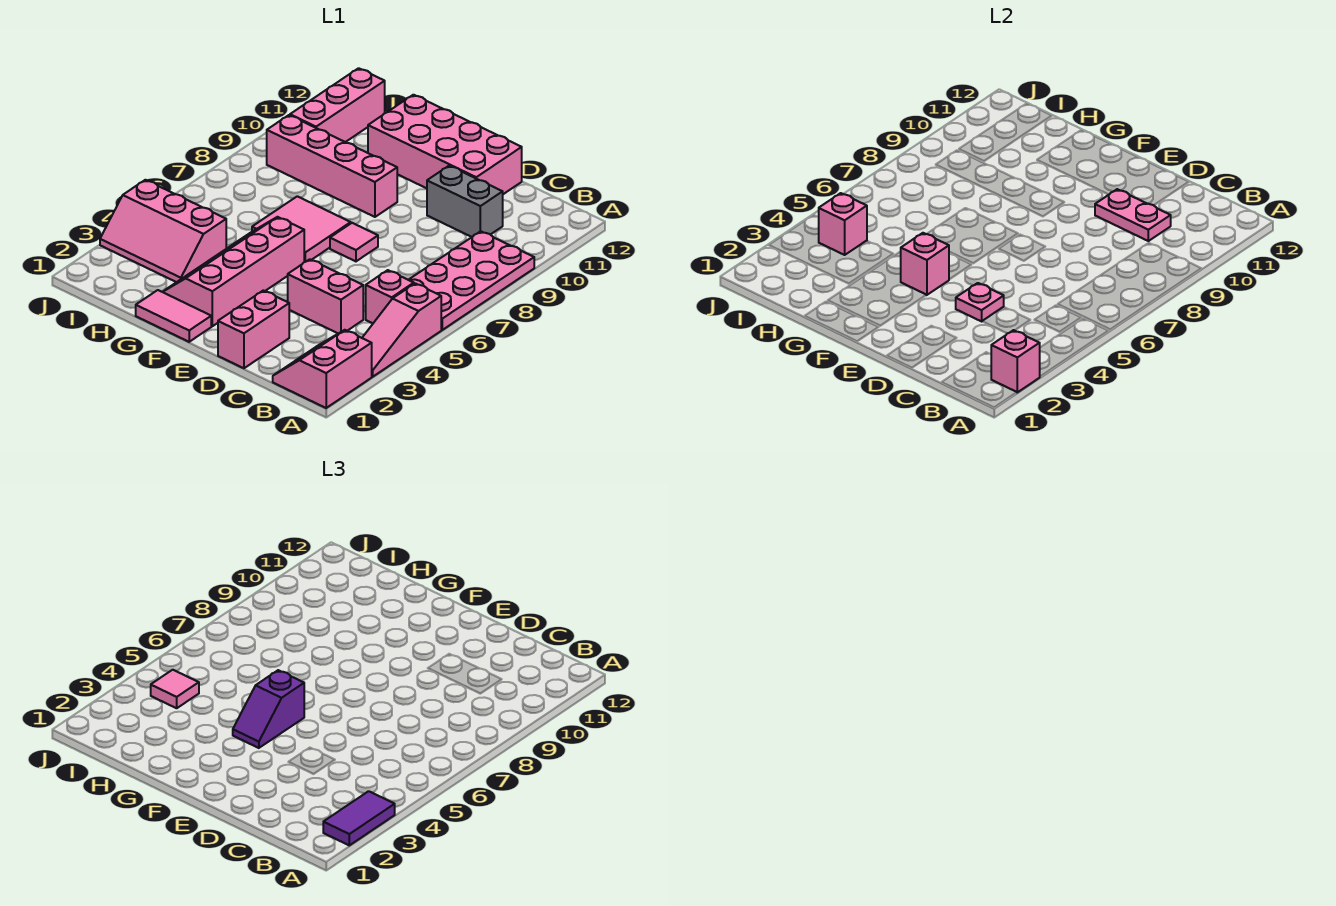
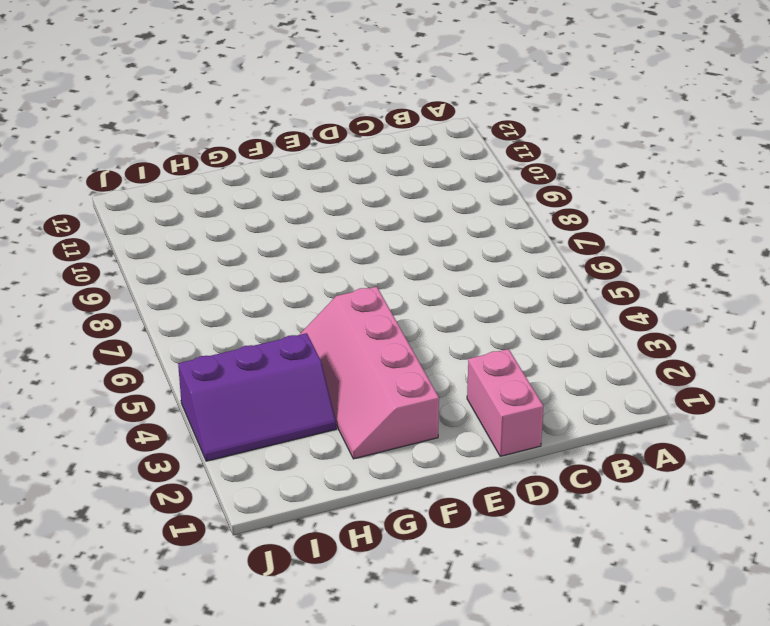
purple 2x3 slope [178,333,336,461] -> pink 2x3 slope [100,180,226,282]
none -> pink 2x2 slope [273,330,372,408]
none -> pink 1x3 slope [362,283,441,377]
none -> pink 2x4 plate [409,231,534,330]

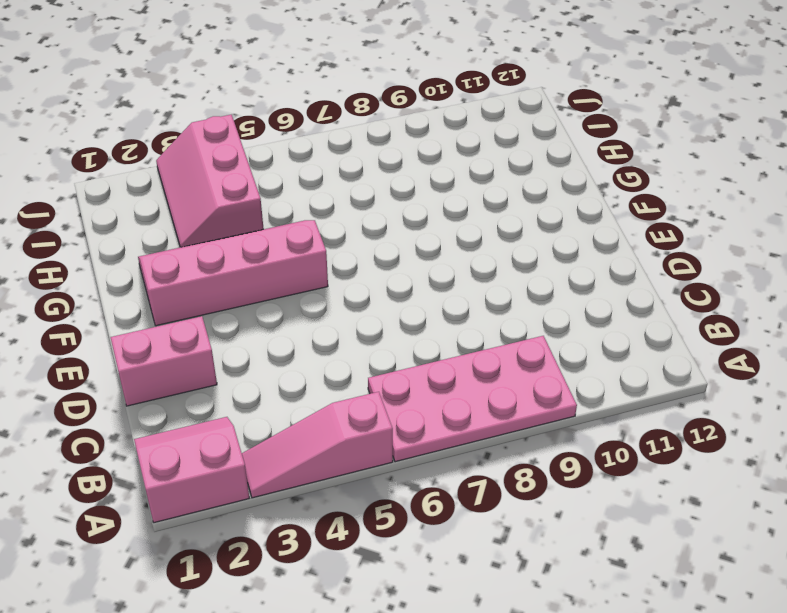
none -> pink 1x1 brick [366,270,414,323]
none -> pink 1x2 brick [288,259,363,333]
none -> grey 1x2 brick [427,166,503,237]

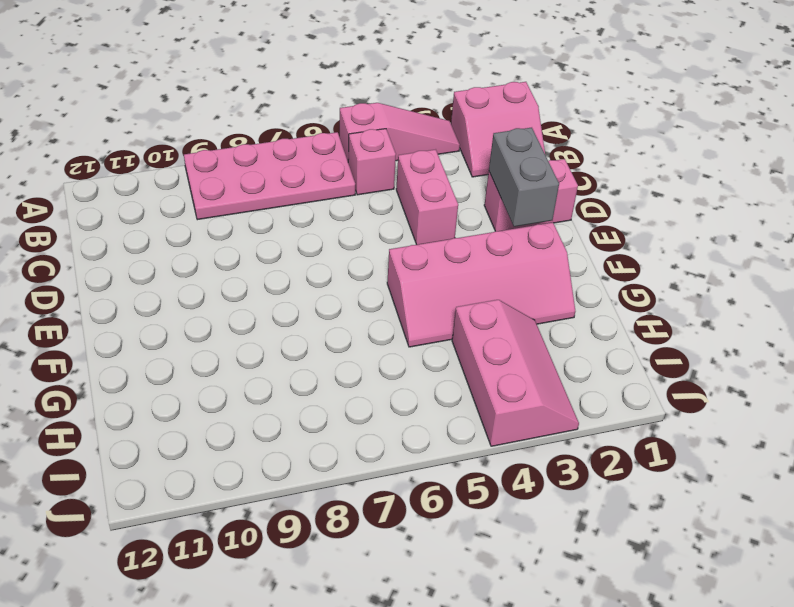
grey 1x2 brick [489,128,559,227] -> grey 1x2 brick moved to [427,166,503,237]
none -> pink 2x4 brick [368,95,522,194]
none -> pink 1x1 tile [330,223,378,261]
none -> pink 1x2 tile [136,290,211,342]

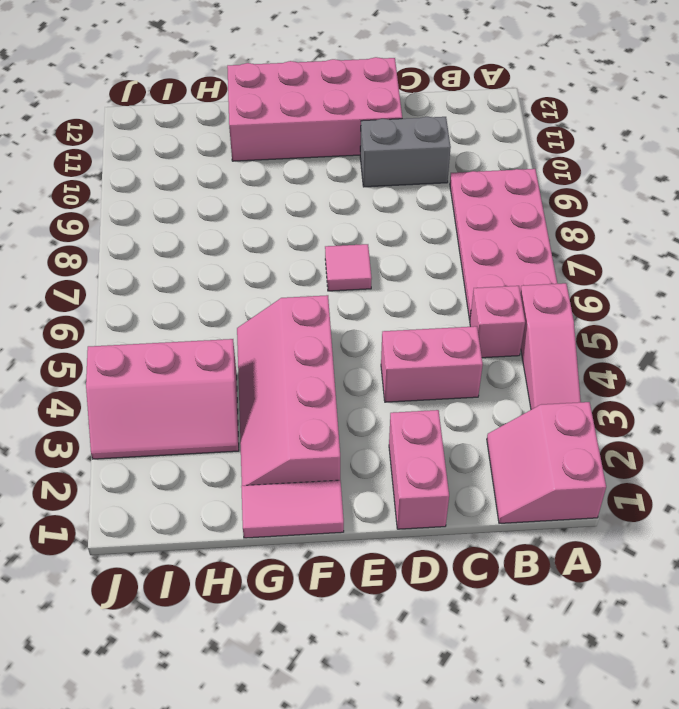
none -> pink 2x2 tile [252,196,351,262]
none -> pink 1x4 brick [267,115,397,217]
none -> pink 1x3 brick [290,68,385,142]

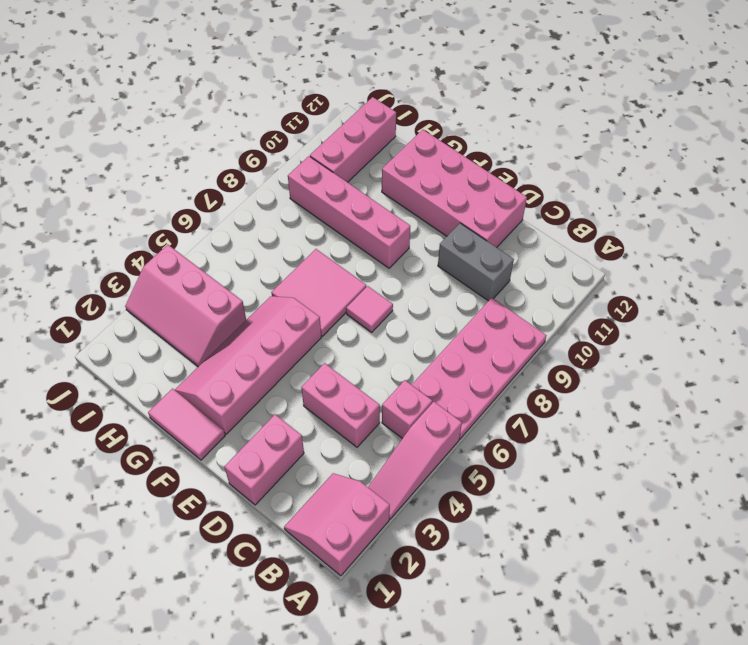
none -> pink 1x1 brick [991,330,1040,392]
none -> pink 1x2 plate [1095,189,1171,241]
none -> pink 1x1 plate [956,283,1004,321]

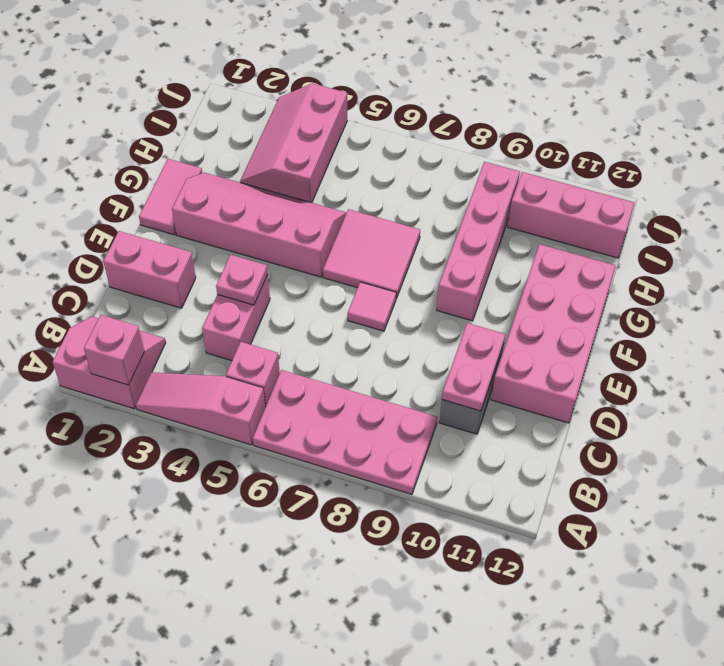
none -> pink 1x1 brick [901,233,949,295]
none -> pink 1x1 brick [819,193,867,255]
none -> purple 1x2 tile [323,791,395,845]

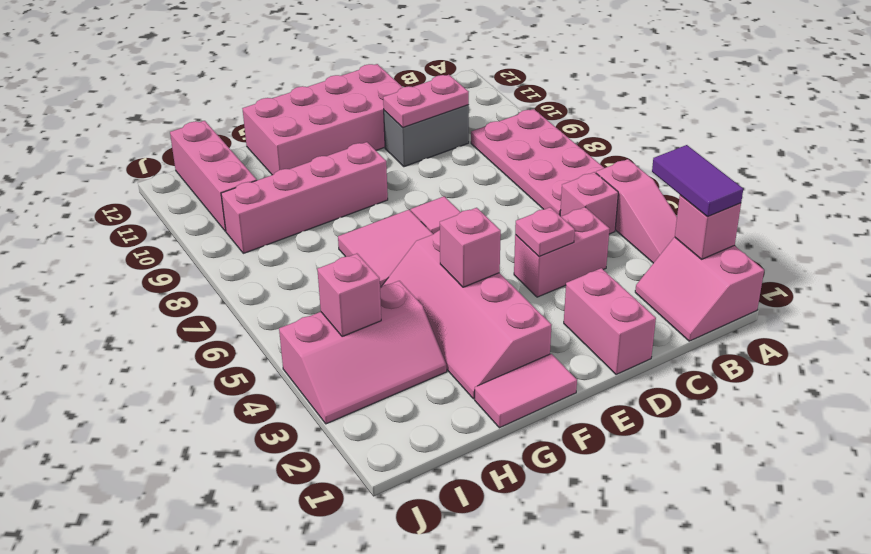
none -> purple 1x2 slope [233,670,304,748]
none -> pink 1x1 tile [151,670,199,708]

